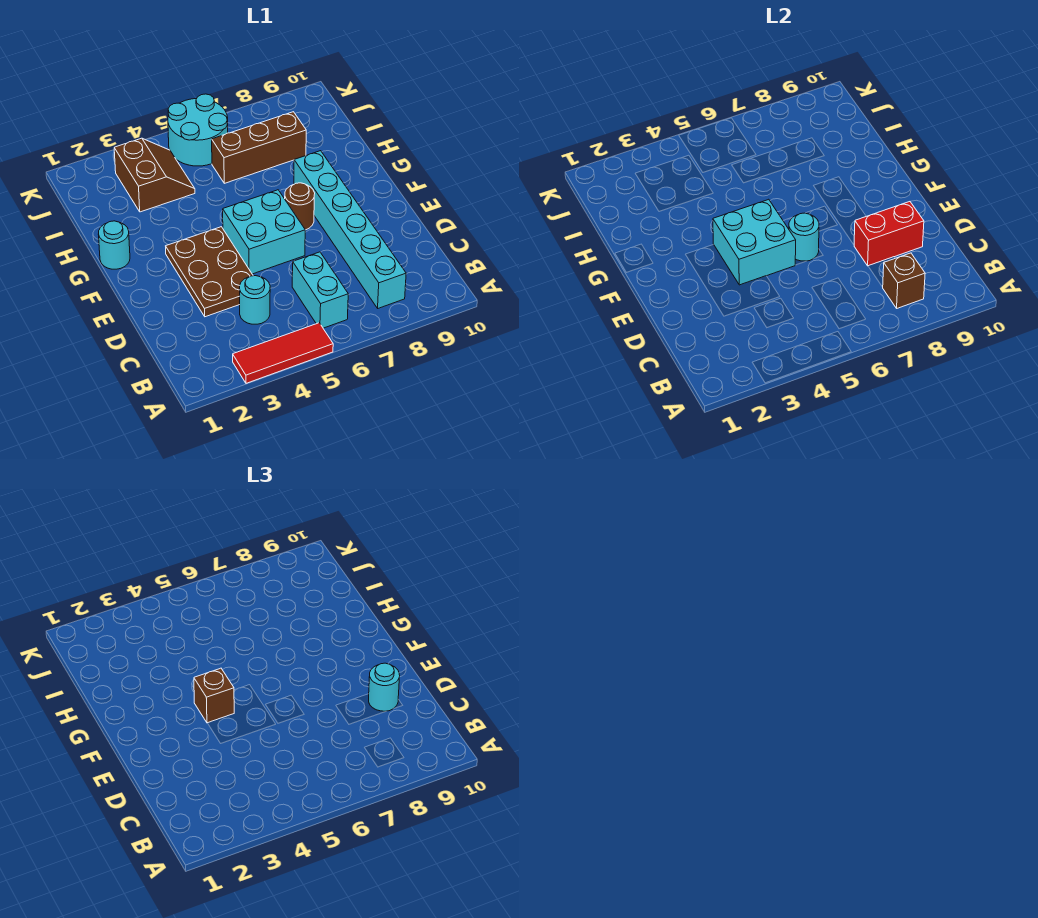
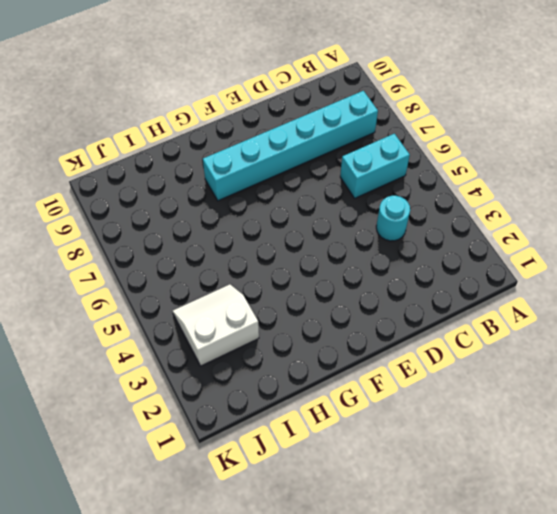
white 2x2 slope [173,284,259,366] -> brown 2x2 slope [114,138,195,212]
none -> red 1x3 tile [233,323,333,383]
none -> brown 2x3 plate [166,227,253,317]
none -> cyan 2x2 brick [223,190,305,274]

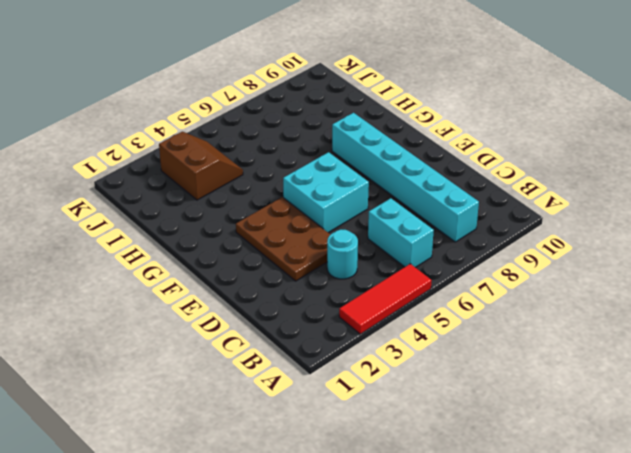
none -> brown 1x1 round brick [285,183,315,230]
none -> cyan 1x1 round brick [99,221,130,269]
none -> brown 1x3 brick [212,112,306,183]

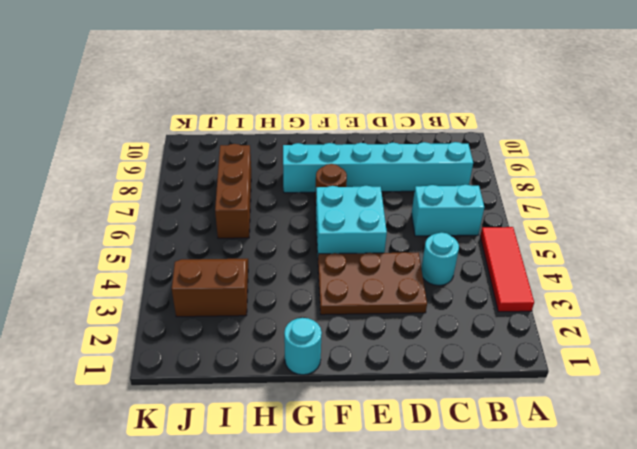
none -> cyan 2x2 round brick [168,94,228,166]
none -> brown 1x1 brick [883,253,925,308]
none -> red 1x2 brick [854,202,924,266]

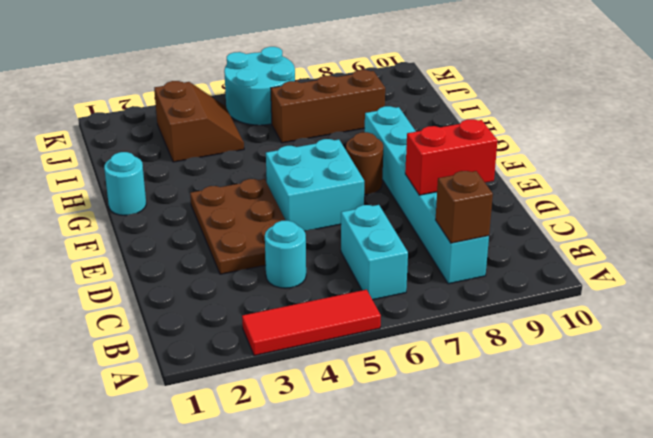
none -> cyan 2x2 brick [713,199,796,285]
none -> cyan 1x1 round brick [789,213,819,261]
none -> cyan 1x1 round brick [369,663,400,712]

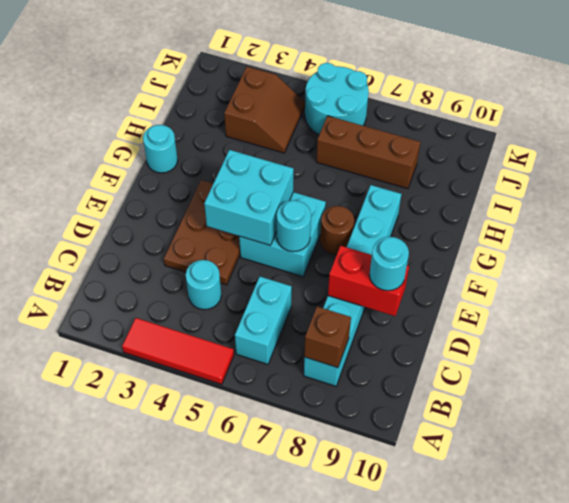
none -> brown 1x1 brick [194,668,234,723]

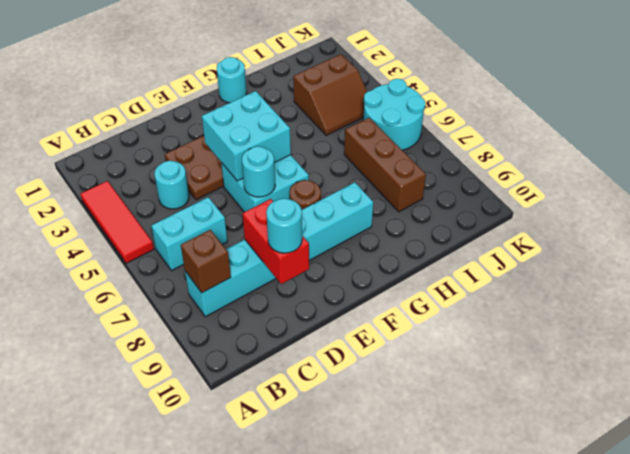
none -> brown 1x1 brick [194,668,234,723]

